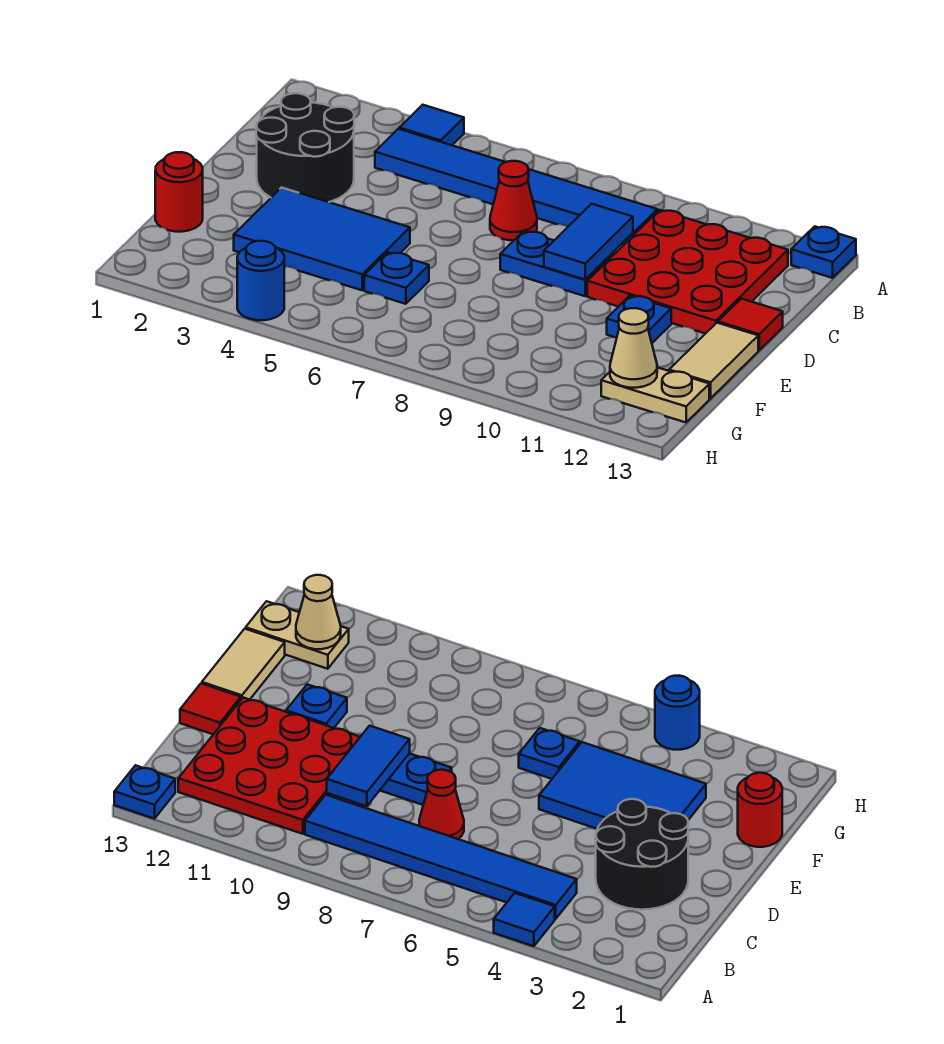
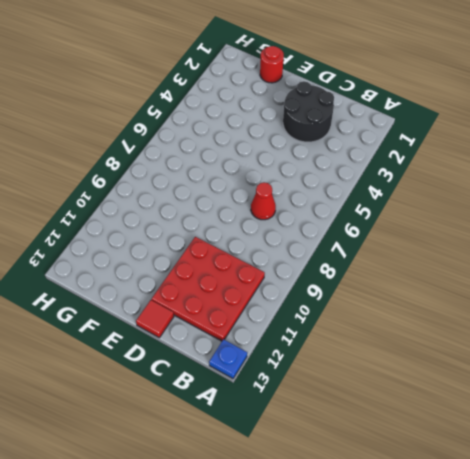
none -> blue 1x1 tile [399,105,464,145]
none -> blue 1x6 tile [375,129,657,245]
none -> blue 1x2 plate [500,231,609,296]

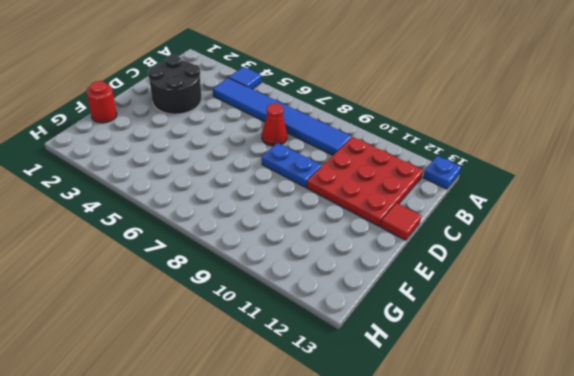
none -> blue 2x3 tile [234,188,410,290]
none -> blue 1x1 plate [607,296,671,343]
none -> tan 1x2 tile [669,323,758,398]

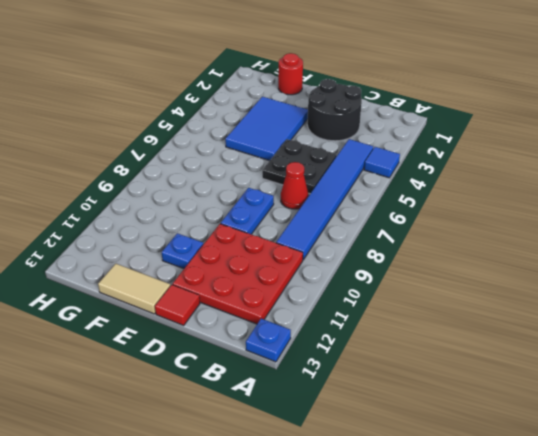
black 2x2 plate [262,139,337,194] -> none
none -> blue 1x1 plate [364,252,429,304]
none -> tan 1x2 plate [601,367,709,422]
none -> blue 1x1 round brick [237,241,285,320]

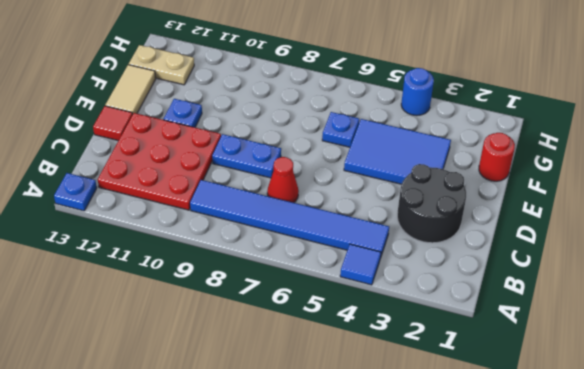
none -> blue 1x2 tile [544,204,633,280]
none -> tan 1x1 cone [610,308,657,388]

